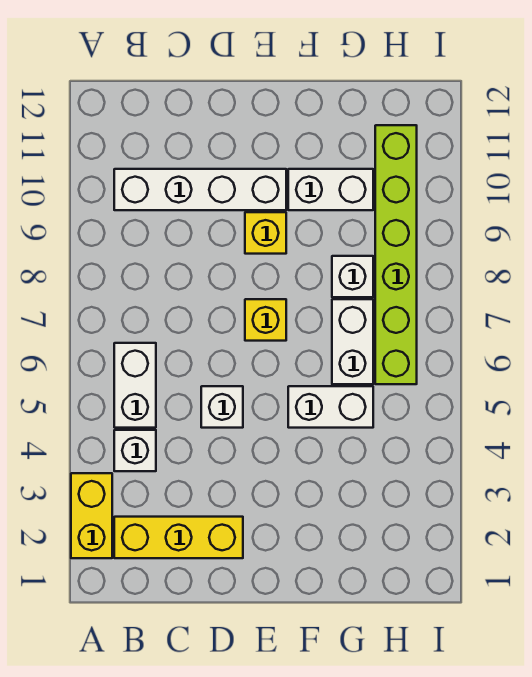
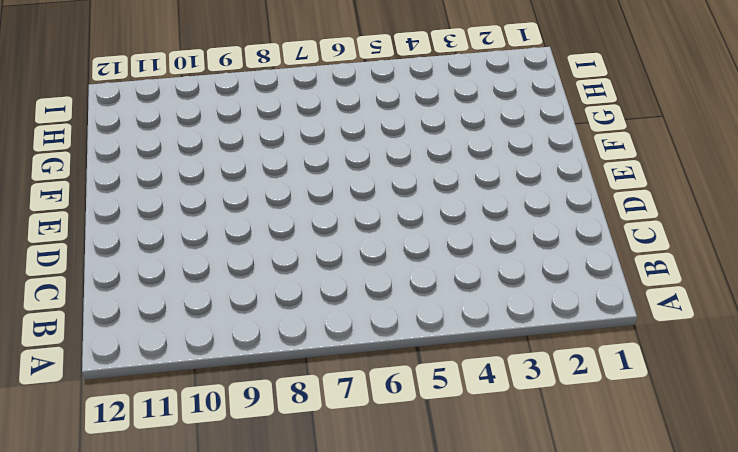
none -> yellow 1x2 brick [71,473,112,558]
none -> yellow 1x3 brick [114,517,243,558]
none -> white 1x1 brick [114,430,156,471]

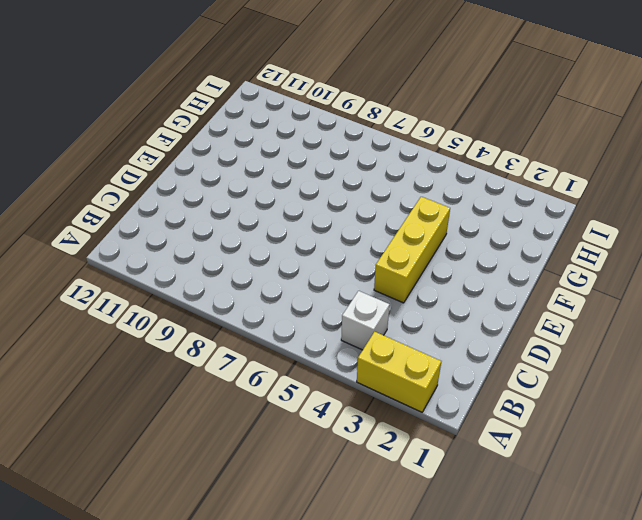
yellow 1x3 brick [374,197,450,303] -> yellow 1x3 brick moved to [114,517,243,558]
none -> white 1x2 brick [114,343,156,428]
none -> white 1x4 brick [114,169,286,210]
none -> white 1x1 brick [201,386,243,428]

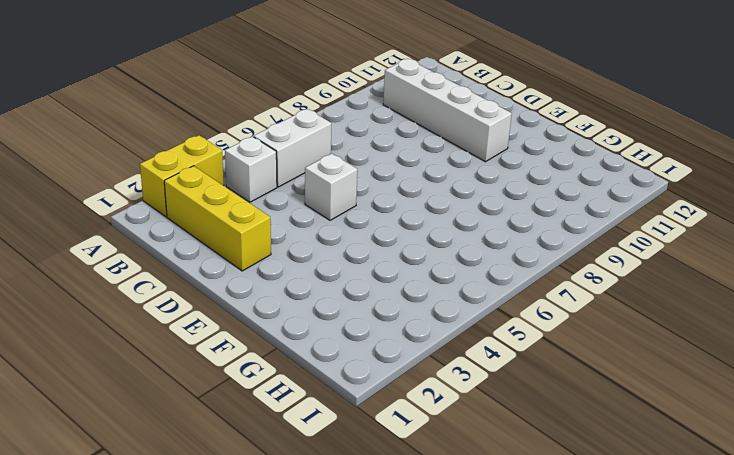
none -> yellow 1x1 brick [245,299,286,341]
none -> yellow 1x1 brick [245,212,286,254]
none -> white 1x2 brick [288,386,373,428]

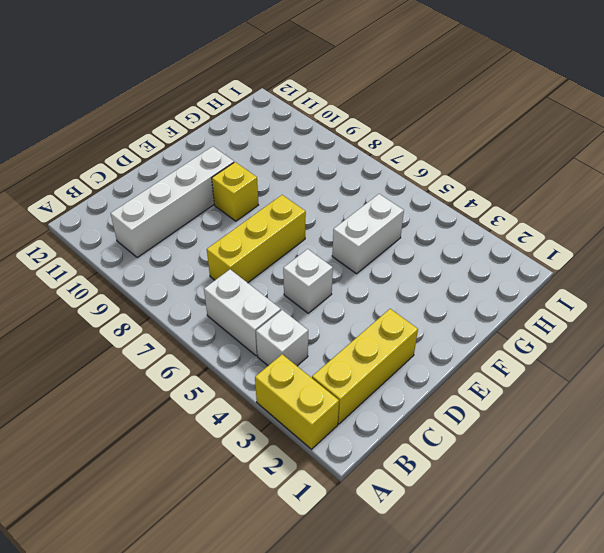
yellow 1x3 brick [207,195,306,283] -> yellow 1x1 brick [245,299,286,341]
none -> white 1x2 brick [288,169,373,210]
none -> white 1x2 brick [332,299,373,384]
none -> white 1x1 brick [332,256,373,297]

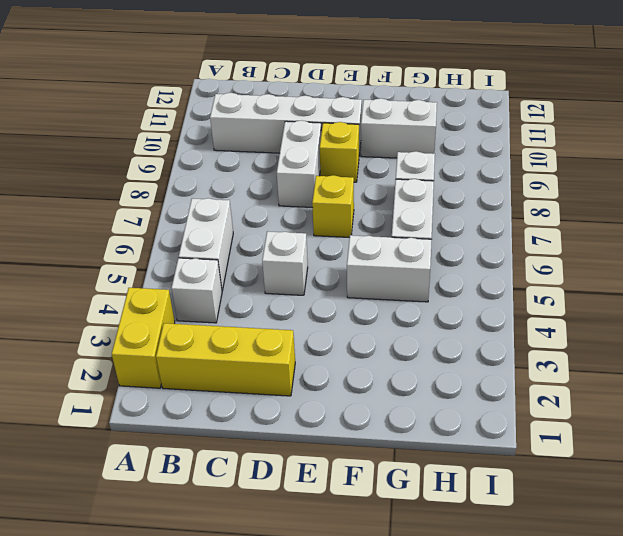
white 1x2 brick [277,121,321,208] -> none
none -> lime 1x6 brick [375,125,417,384]

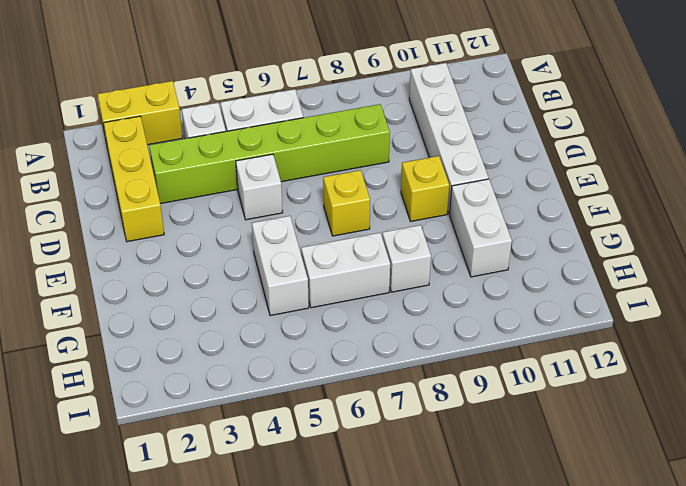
lime 1x6 brick [149,104,390,204] -> lime 1x6 brick moved to [375,125,417,384]

